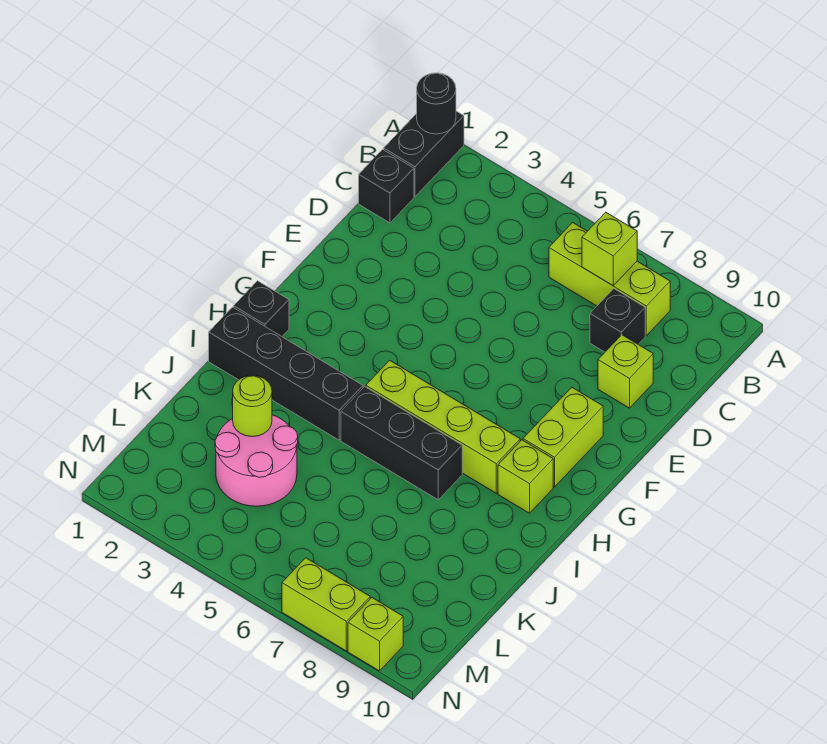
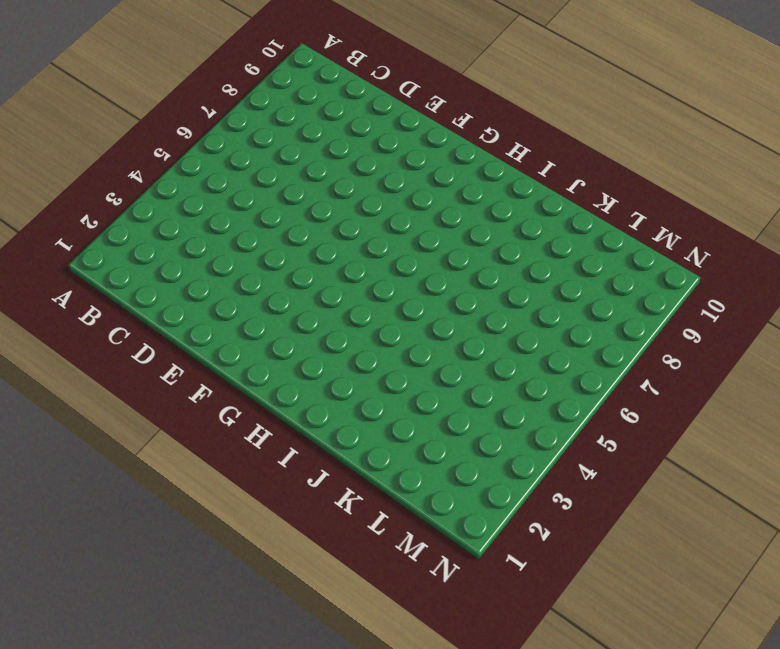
none -> black 1x2 brick [384,111,464,196]
none -> lime 1x3 brick [549,223,670,336]
none -> black 1x1 brick [359,150,414,223]

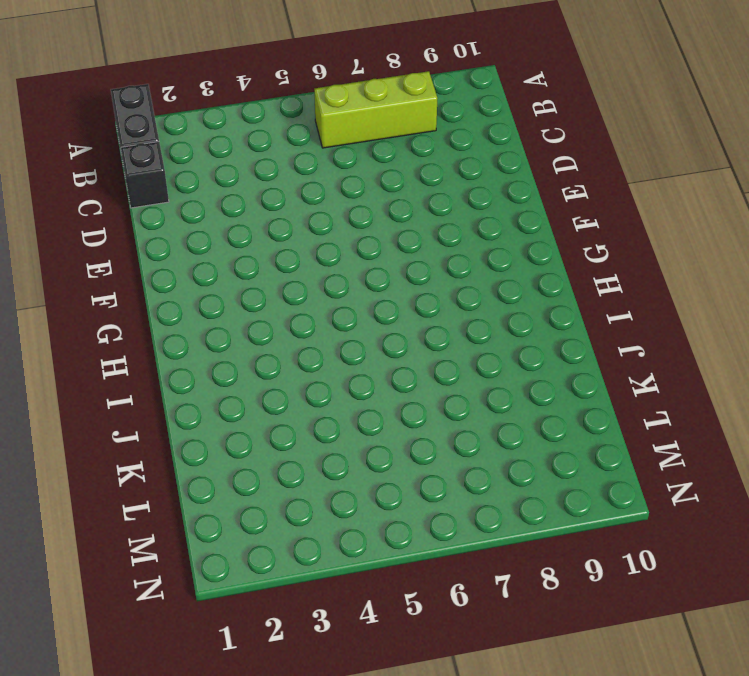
none -> black 1x1 brick [590,289,645,352]
none -> lime 1x1 brick [598,335,653,408]
none -> lime 1x2 brick [523,387,603,487]

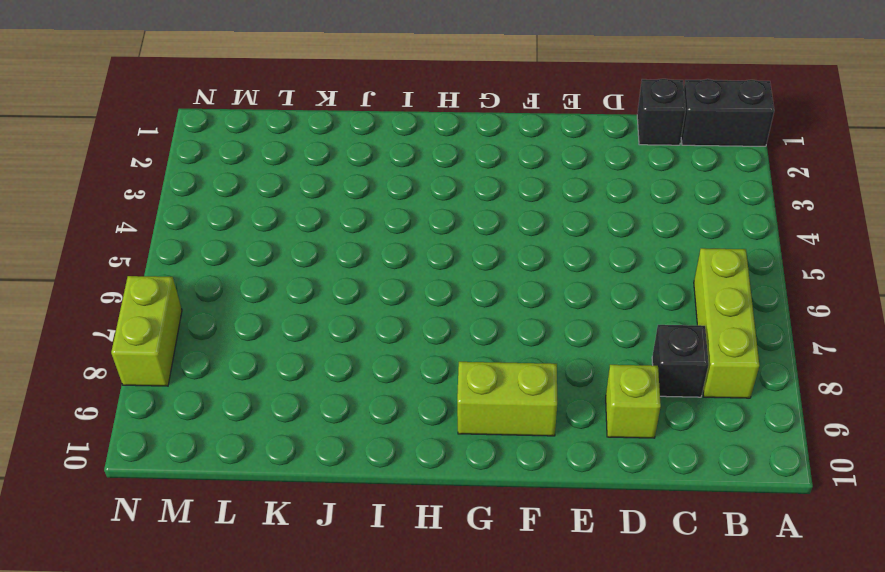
none -> black 1x1 brick [234,281,289,336]
none -> lime 1x4 brick [366,360,520,493]
none -> lime 1x1 brick [498,440,553,513]

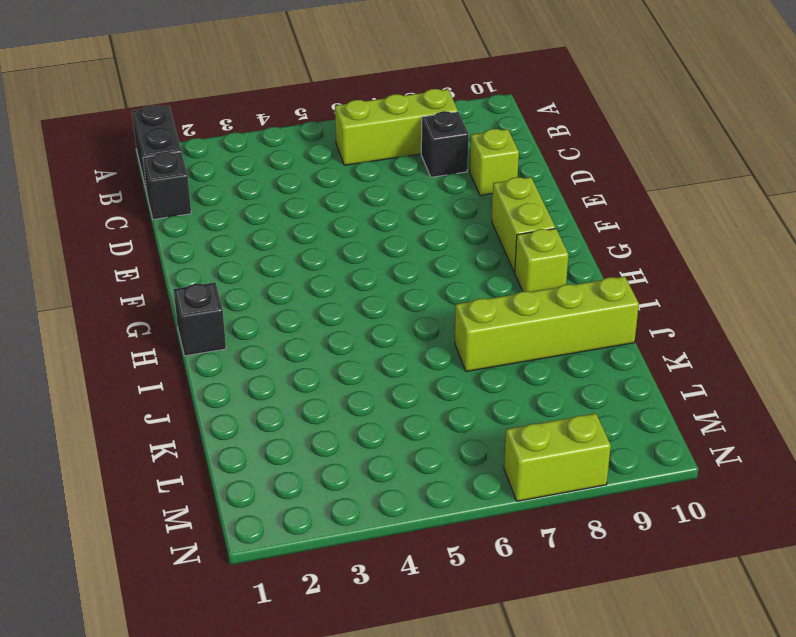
lime 1x4 brick [455,276,639,372] -> lime 1x4 brick moved to [366,360,520,493]
none -> black 1x4 brick [209,307,363,440]
none -> black 1x3 brick [341,387,462,500]
none -> pink 2x2 round brick [215,415,298,506]

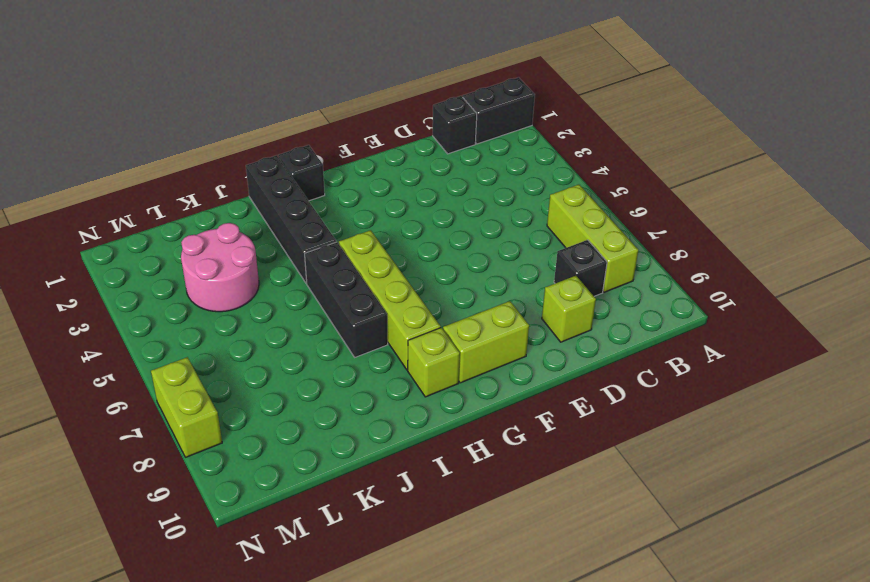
none -> lime 1x1 brick [348,598,403,671]
none -> black 1x1 round brick [417,73,456,134]
none -> lime 1x1 brick [582,212,637,285]

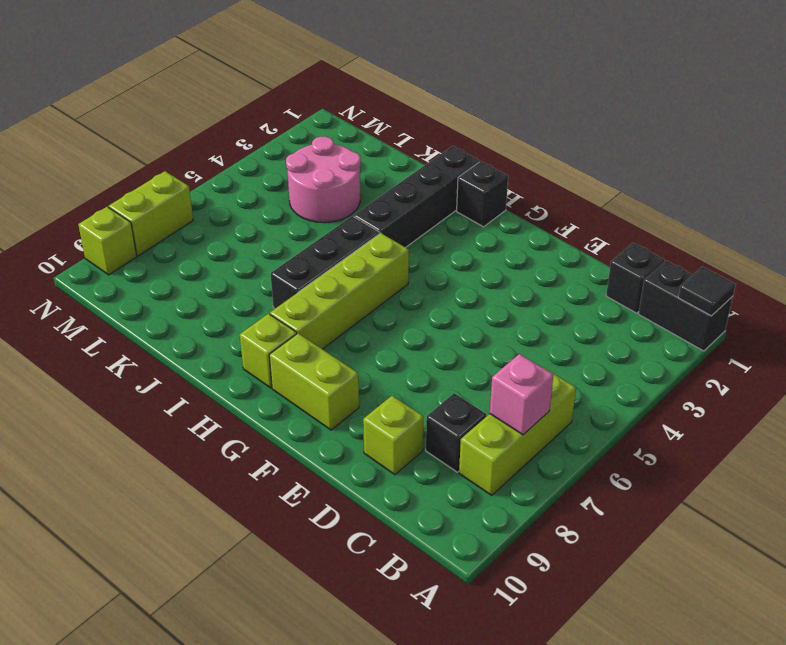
black 1x1 tile [678,267,736,316] -> black 1x1 round brick [417,73,456,134]
pink 1x1 brick [490,354,553,435] -> lime 1x1 brick [582,212,637,285]
none -> lime 1x1 round brick [233,375,272,437]

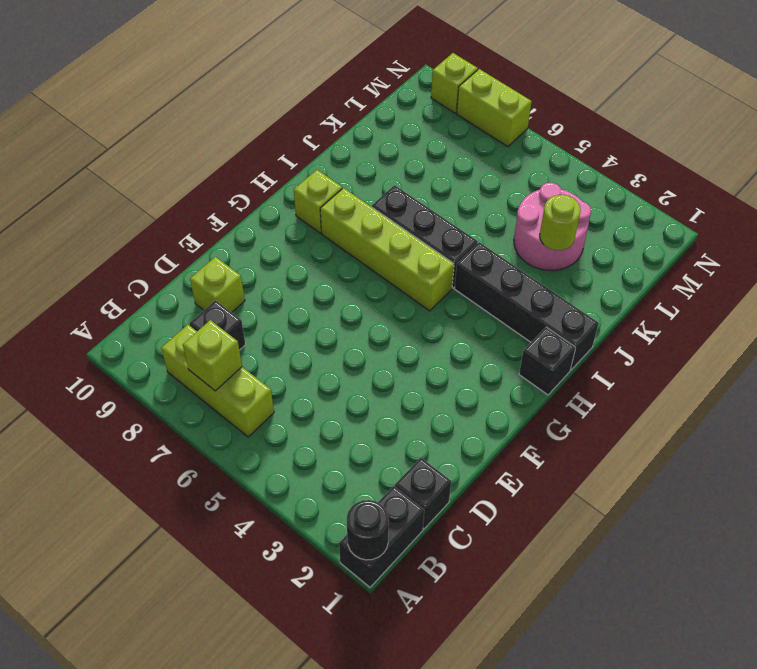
none -> lime 1x2 brick [523,387,603,487]

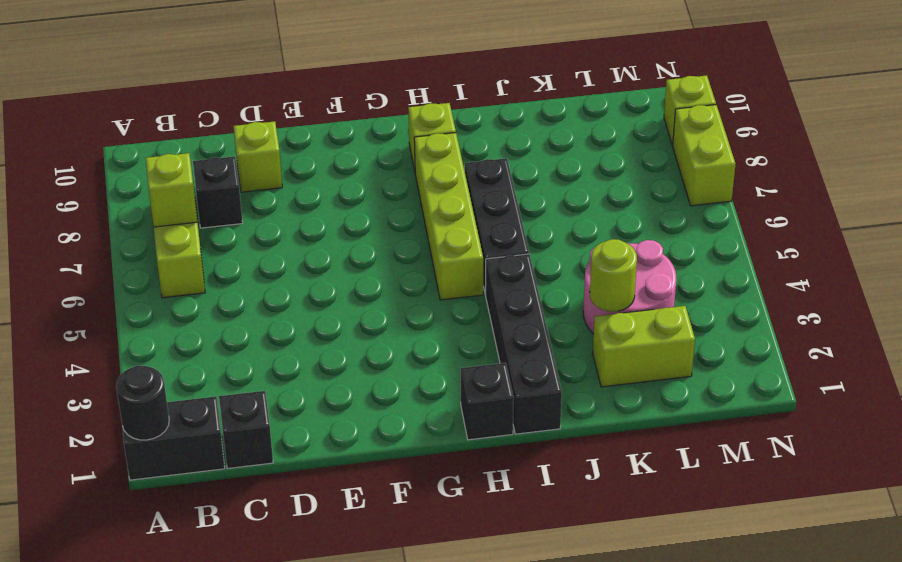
lime 1x2 brick [593,306,695,387] -> lime 1x2 brick moved to [523,387,603,487]

